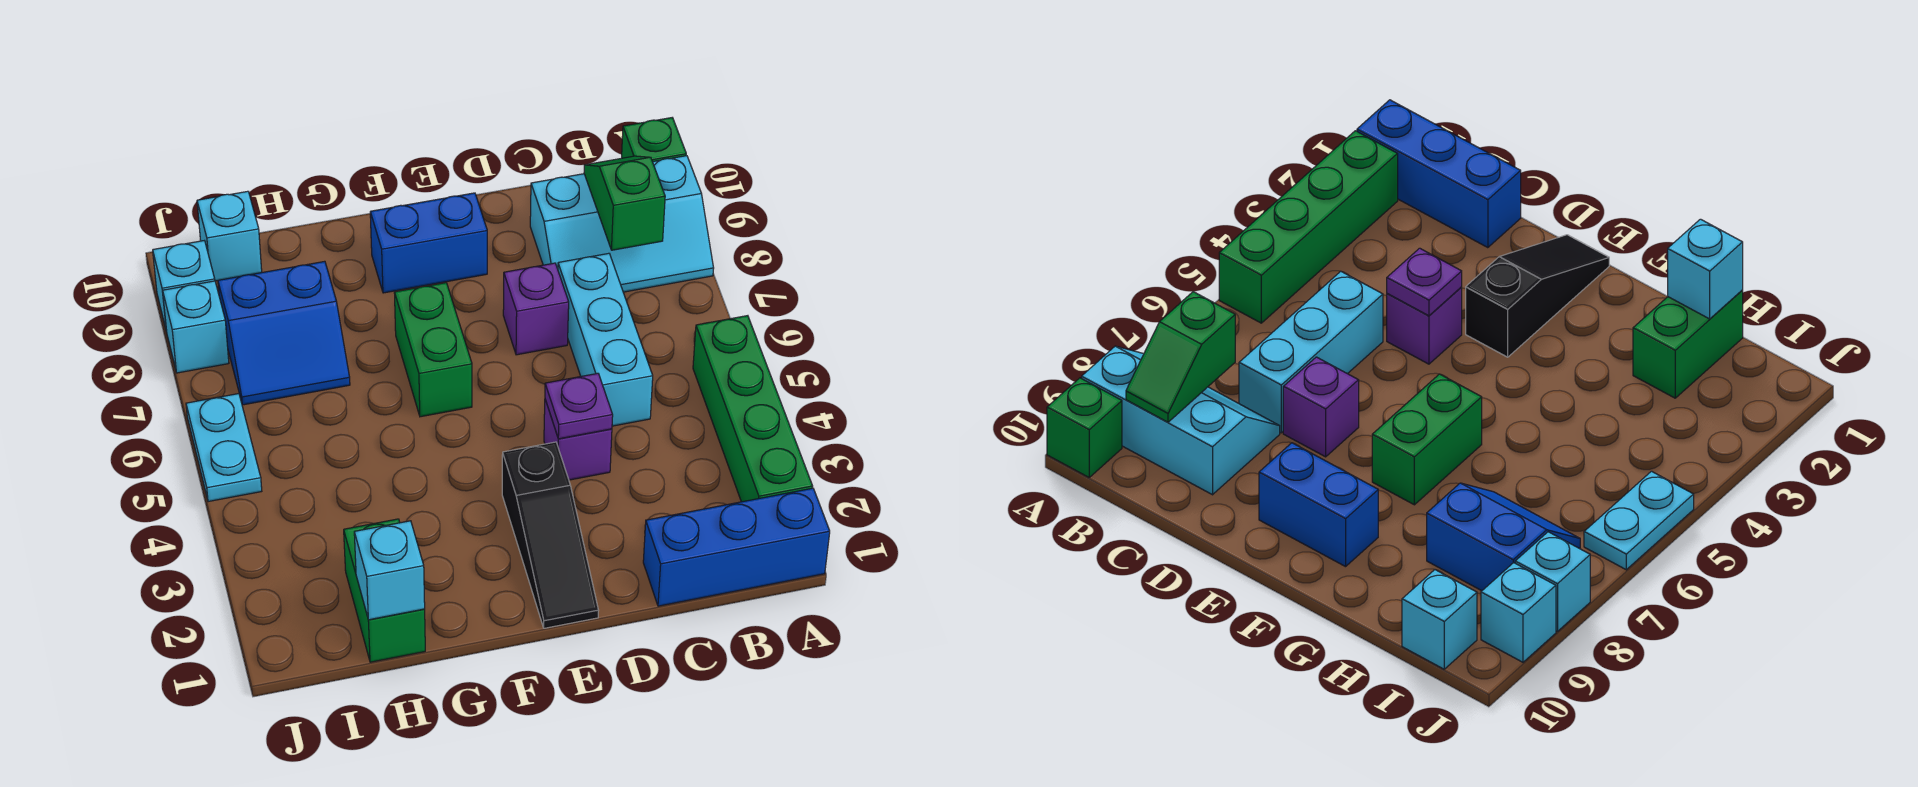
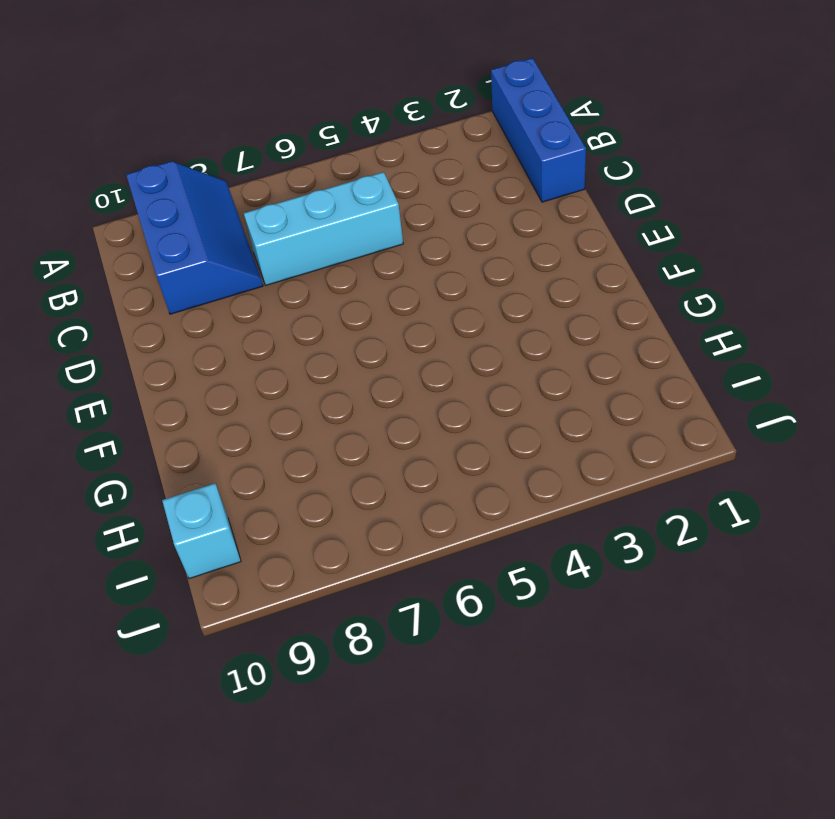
blue 2x3 slope [126,161,263,314] -> cyan 2x3 slope [530,156,714,292]
none -> green 1x4 brick [693,316,813,502]
none -> green 1x1 brick [622,118,686,162]
none -> purple 1x1 brick [544,400,612,480]

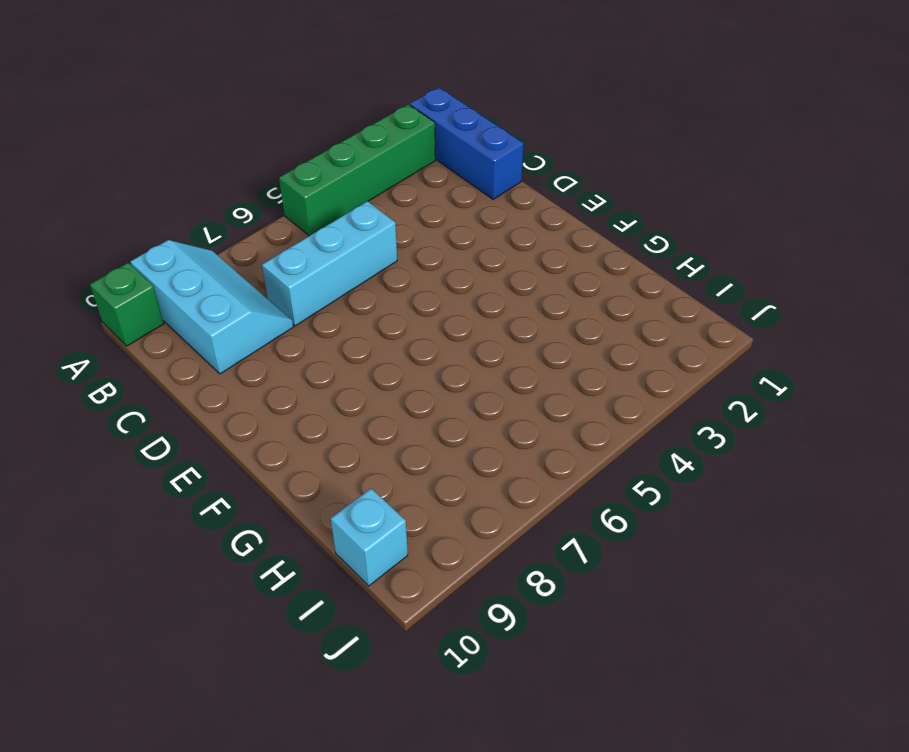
none -> purple 1x1 brick [544,400,612,480]
none -> purple 1x1 brick [503,263,569,355]
none -> black 1x3 slope [502,442,599,628]

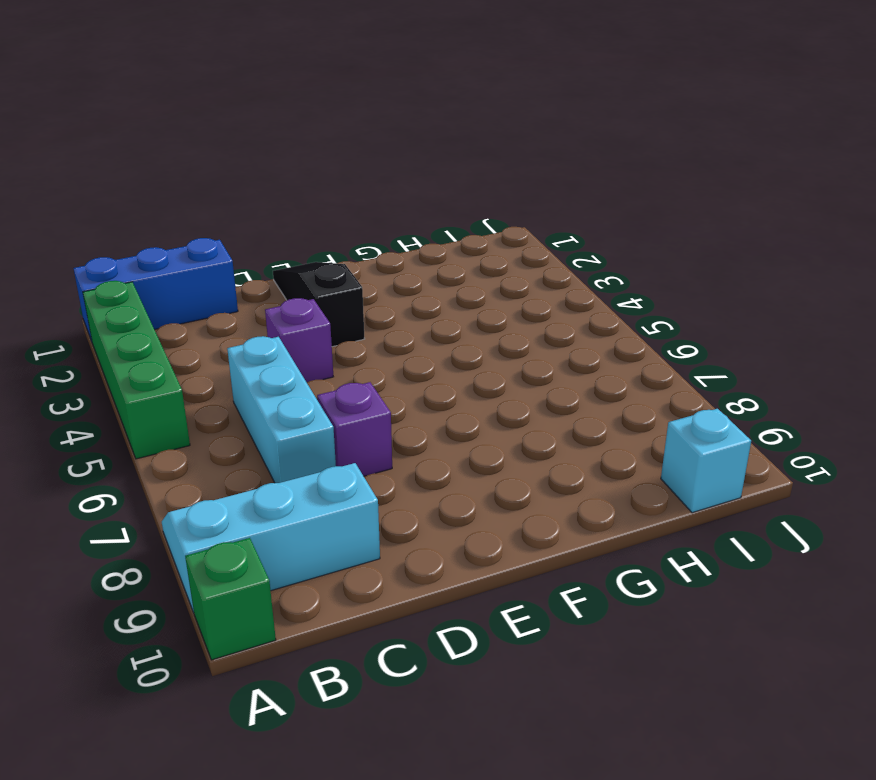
none -> blue 1x2 brick [370,193,487,293]
none -> green 1x2 brick [394,283,472,417]
none -> green 1x2 brick [344,519,425,662]

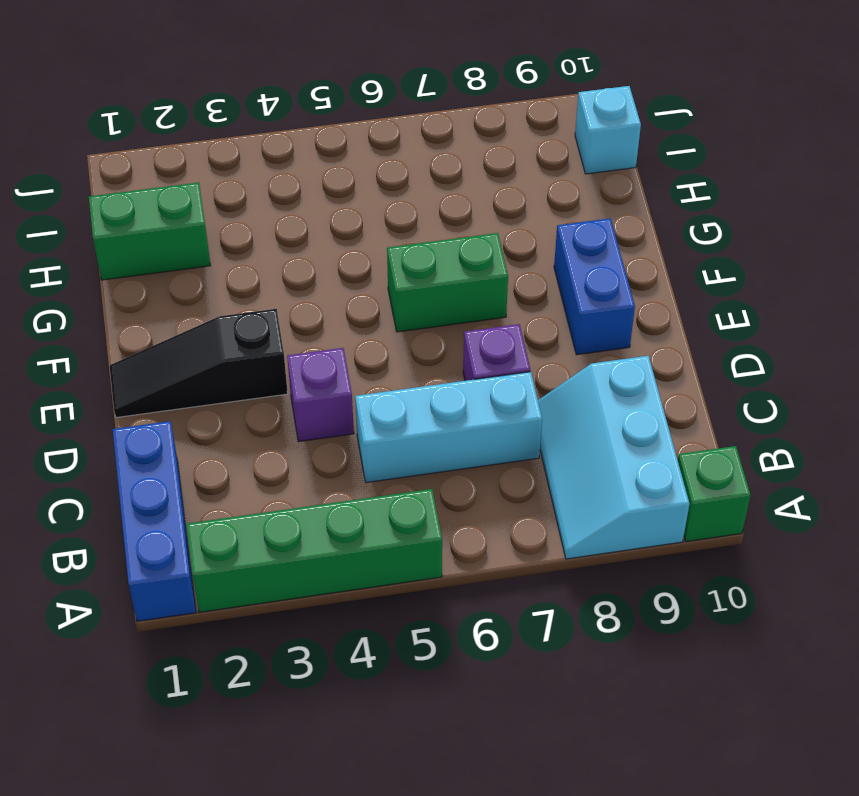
none -> blue 2x2 slope [218,261,350,405]
none -> cyan 1x2 plate [186,394,262,502]
none -> cyan 1x1 brick [163,281,229,373]

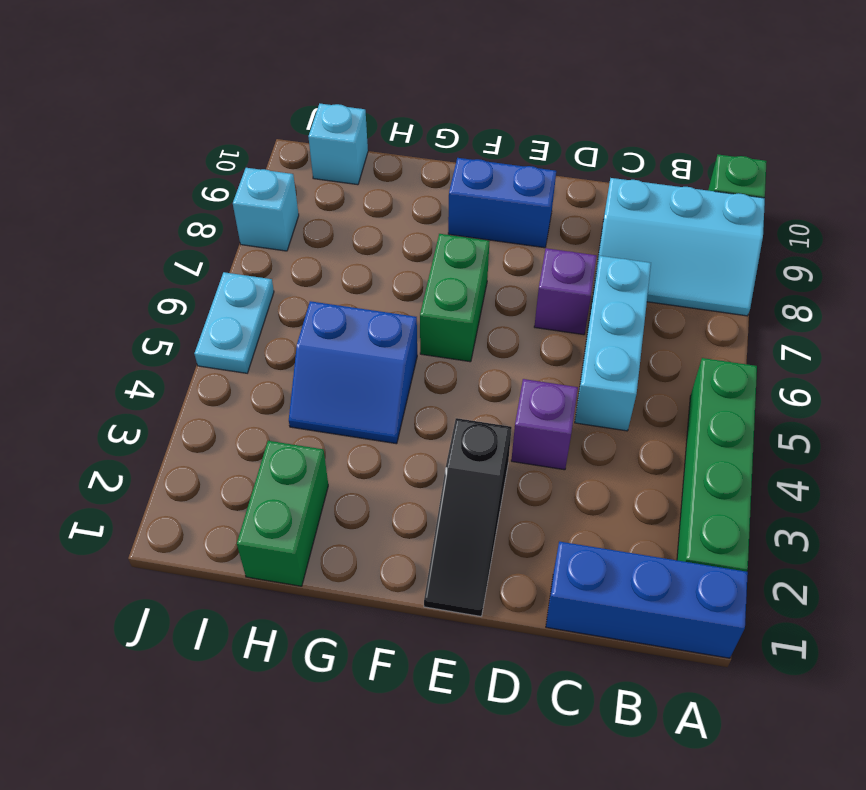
blue 2x2 slope [289,301,417,444] -> blue 2x2 slope moved to [218,261,350,405]
none -> cyan 1x1 brick [153,241,215,332]
none -> green 1x2 slope [584,156,665,250]
none -> purple 1x1 plate [545,373,613,439]

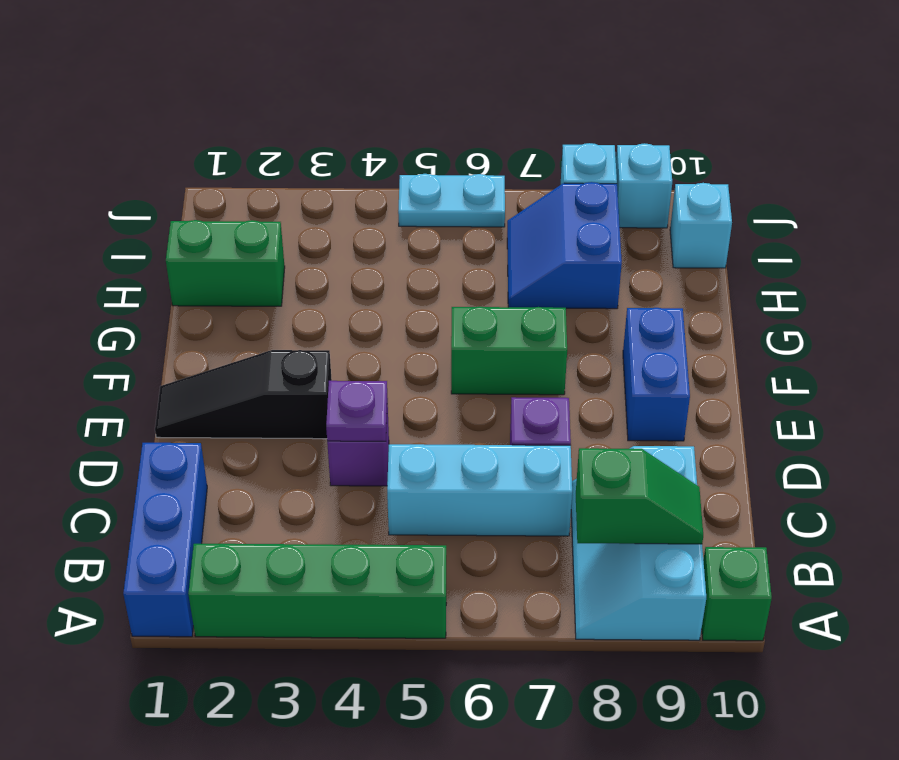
none -> cyan 1x1 brick [354,521,425,620]

